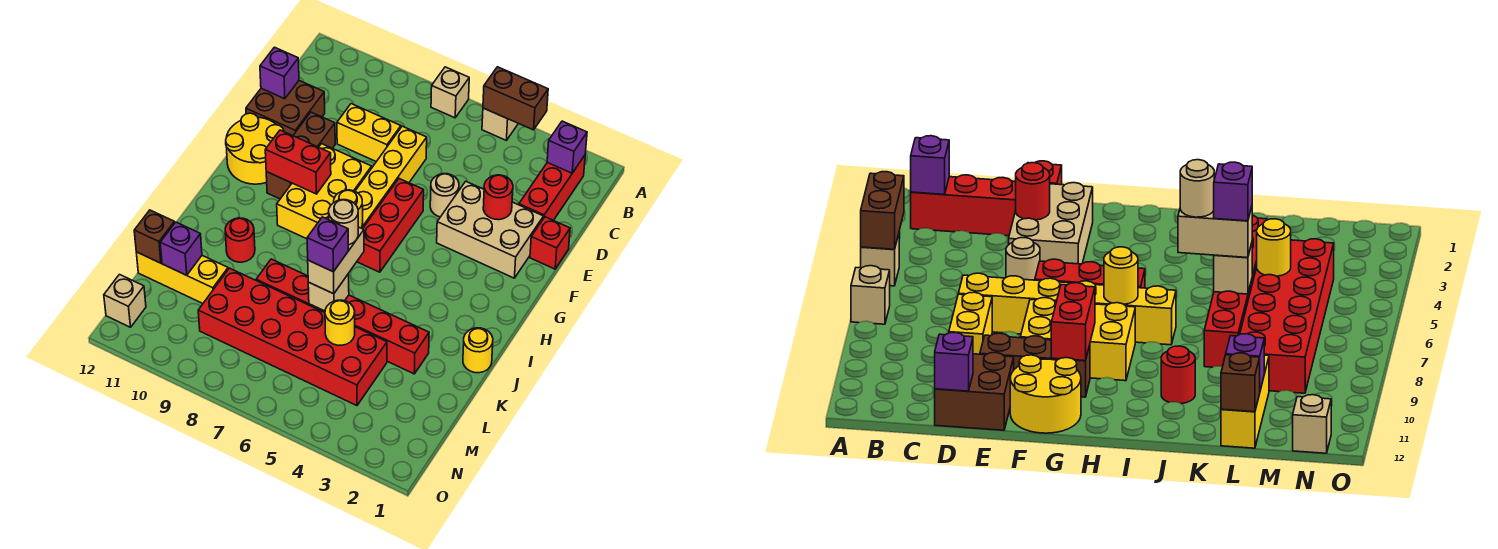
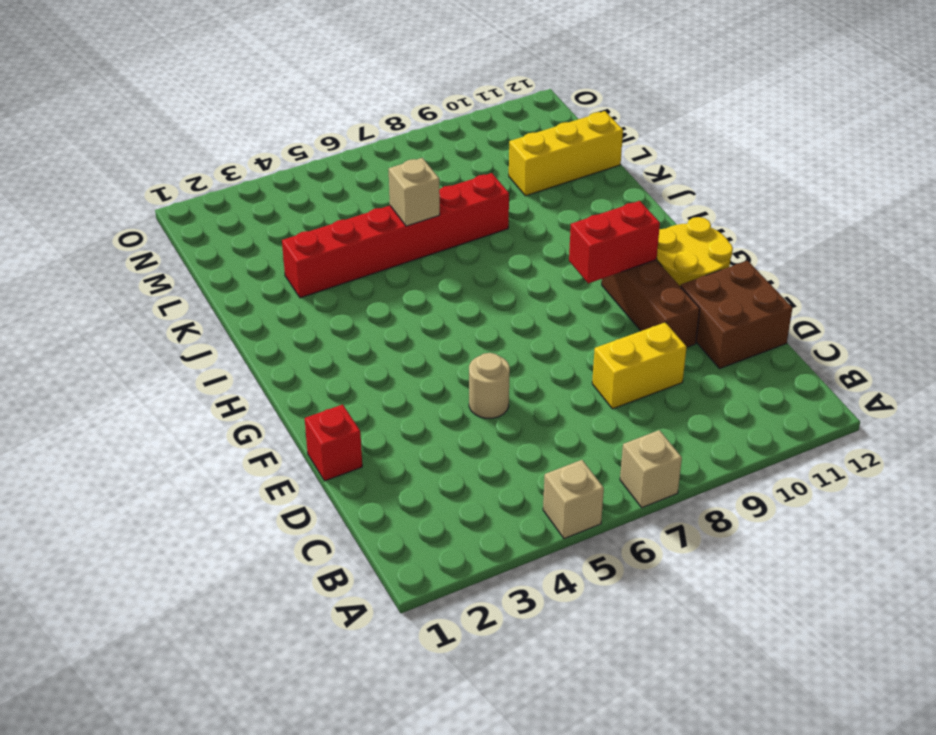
none -> red 1x3 brick [519,155,585,220]
none -> yellow 1x6 brick [355,126,427,229]
none -> tan 2x3 brick [437,181,543,278]
none -> red 1x3 brick [357,179,424,272]

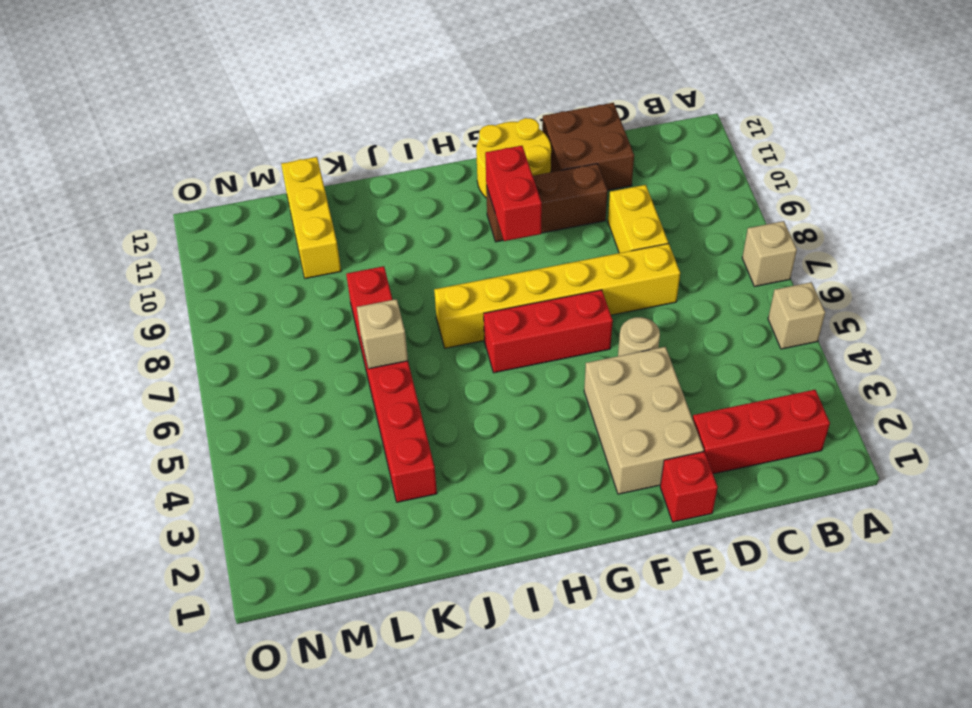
none -> yellow 2x3 brick [277,144,372,239]
none -> yellow 1x1 round brick [463,328,493,373]
none -> red 1x1 round brick [225,218,255,262]
none -> red 2x6 brick [198,268,387,406]

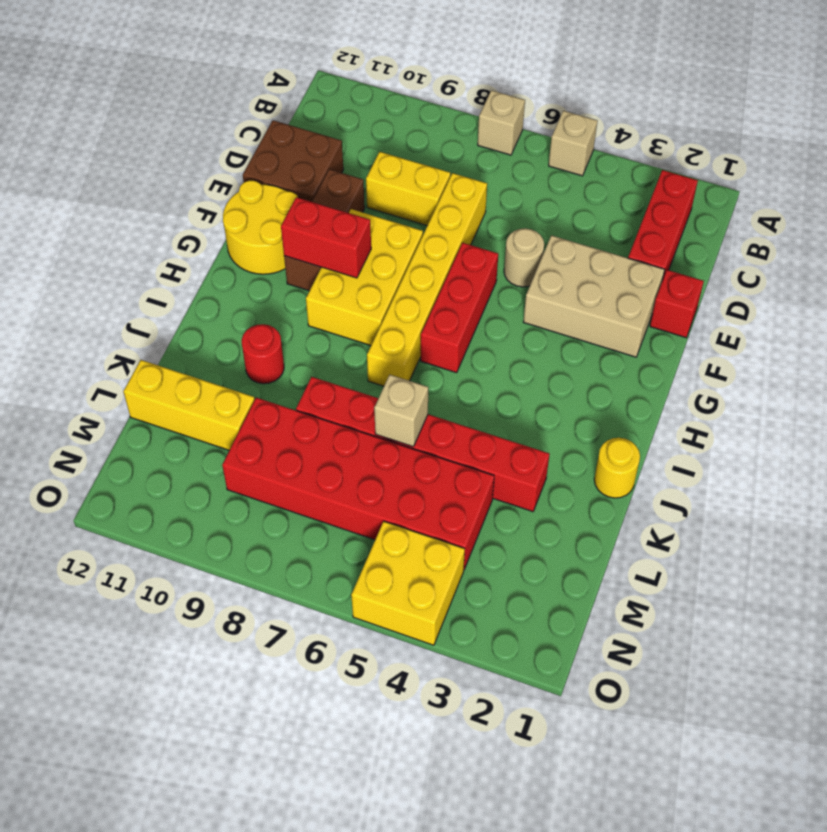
yellow 2x2 brick [351,521,465,645] -> none
none -> tan 1x1 brick [104,275,146,327]
none -> brown 1x2 brick [483,67,548,130]
none -> purple 1x1 brick [547,121,587,173]
none -> purple 1x1 brick [260,47,299,99]

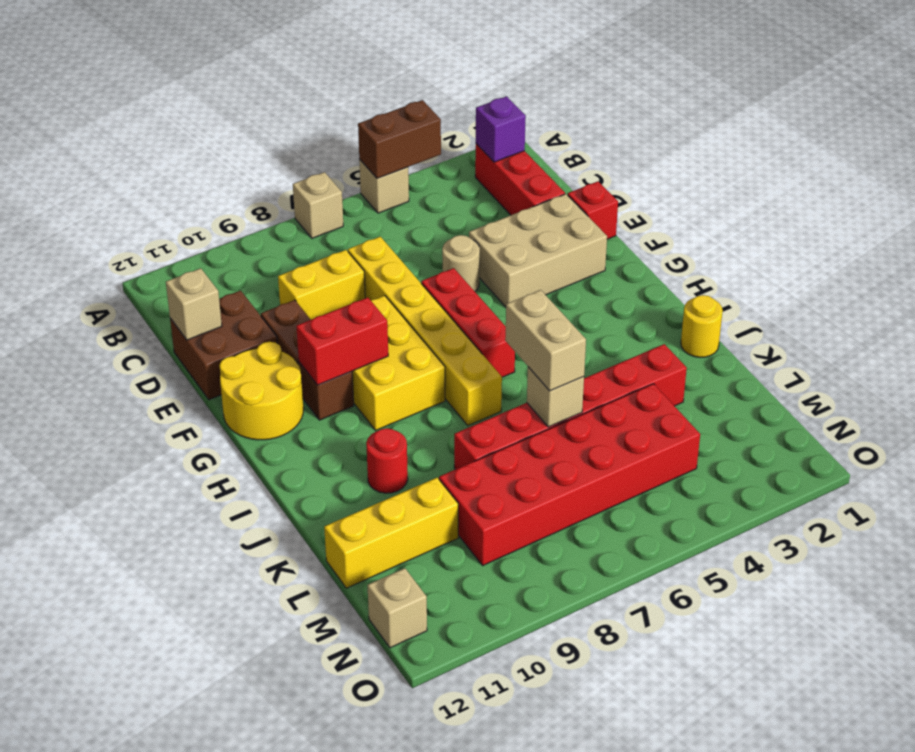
tan 1x1 brick [166,268,222,340] -> purple 1x1 brick [260,47,299,99]
none -> red 1x1 round brick [483,175,513,220]
none -> yellow 1x1 round brick [334,190,363,228]
none -> yellow 1x1 round brick [325,300,355,345]
none -> purple 1x1 brick [160,222,202,275]

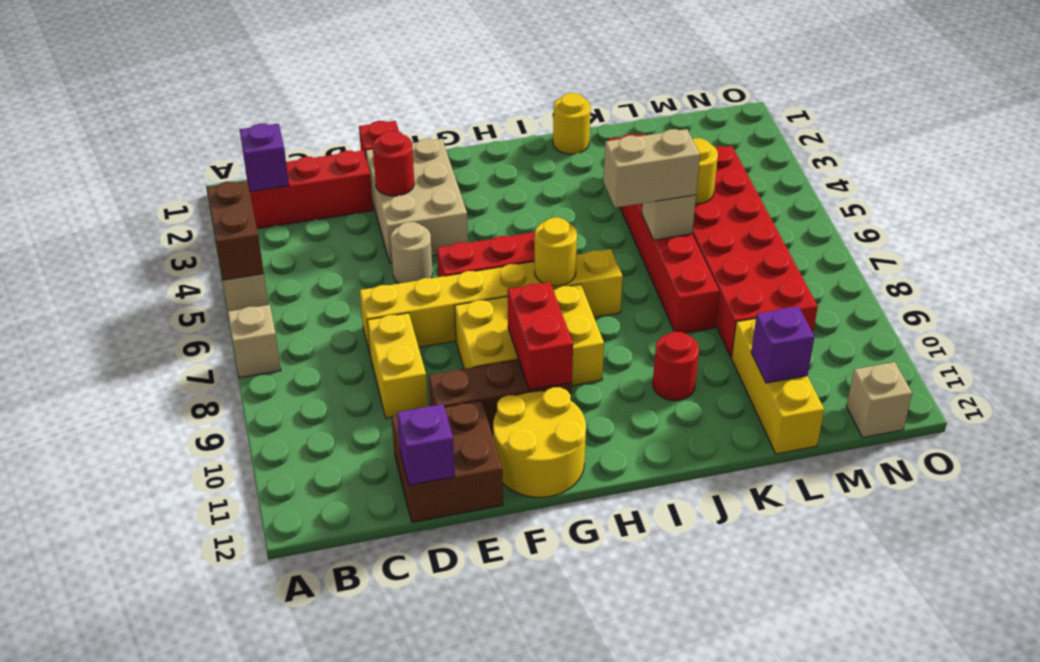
none -> brown 1x1 brick [134,210,175,263]
none -> tan 1x1 round brick [329,200,358,245]
none -> purple 1x1 brick [307,217,348,272]

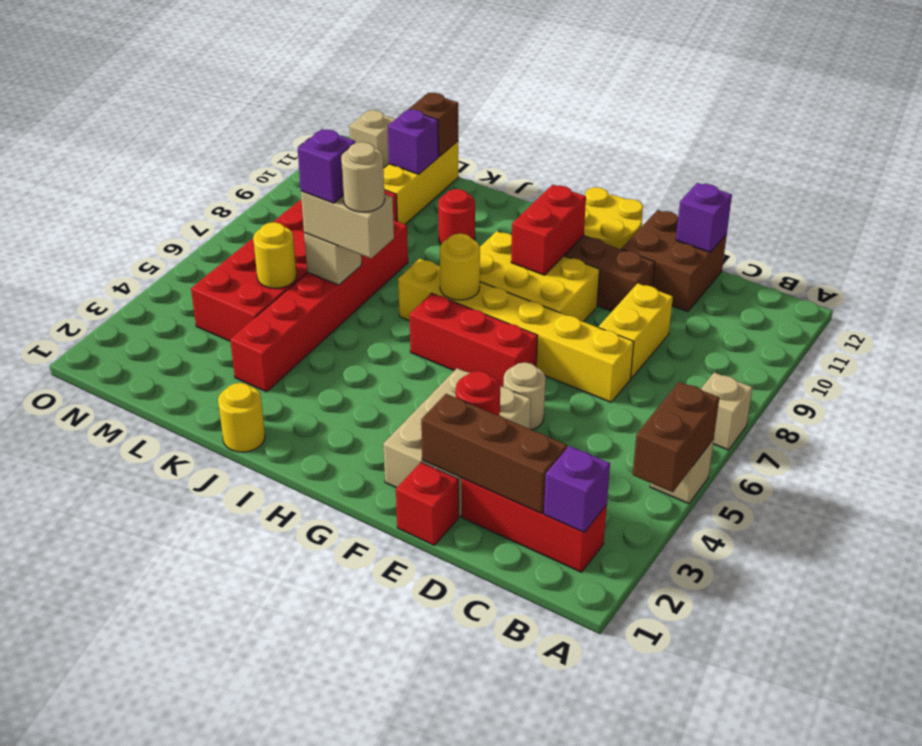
brown 1x3 brick [421,394,567,514] -> none

